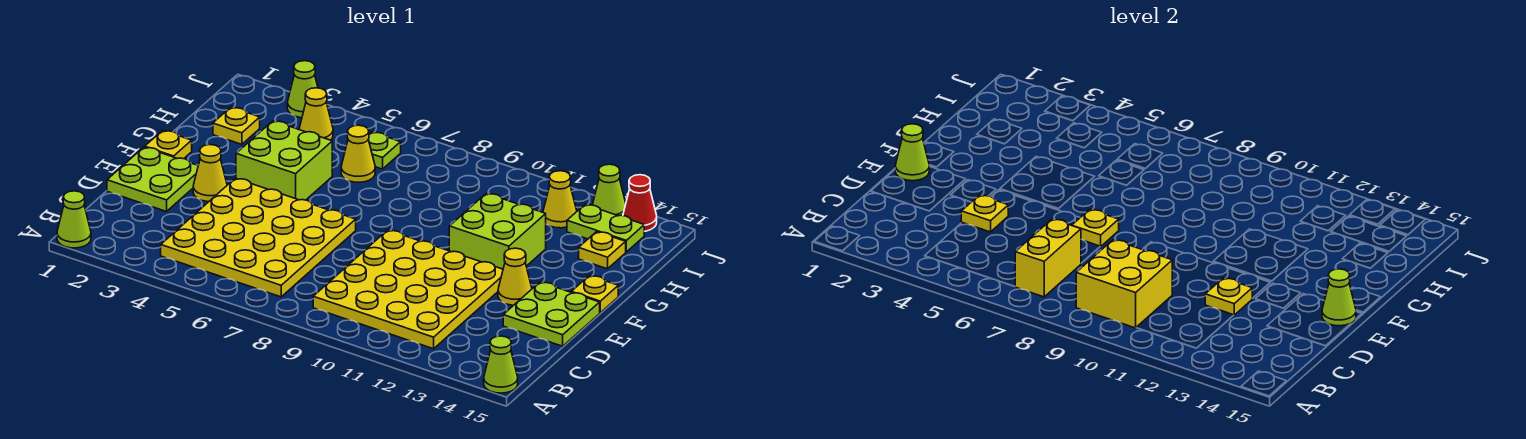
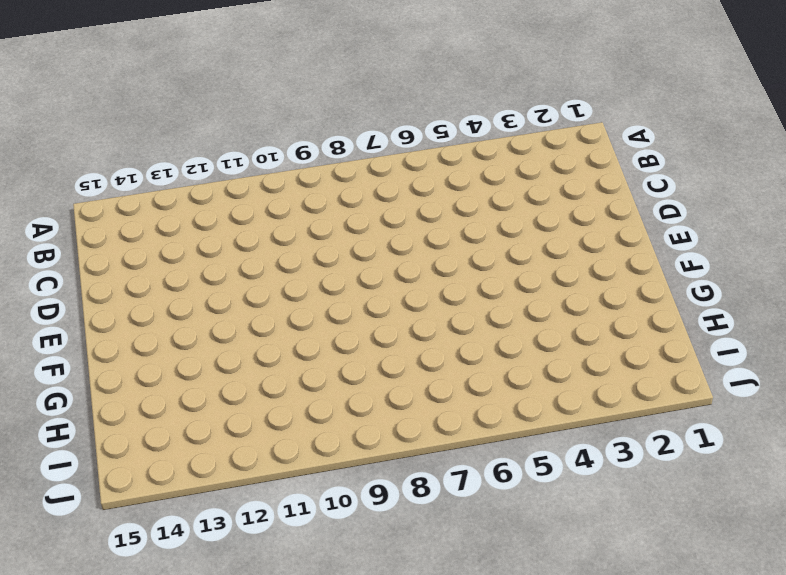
none -> lime 1x1 cone [57,191,91,248]
none -> lime 1x1 cone [484,336,518,393]
none -> yellow 4x4 plate [161,178,356,297]

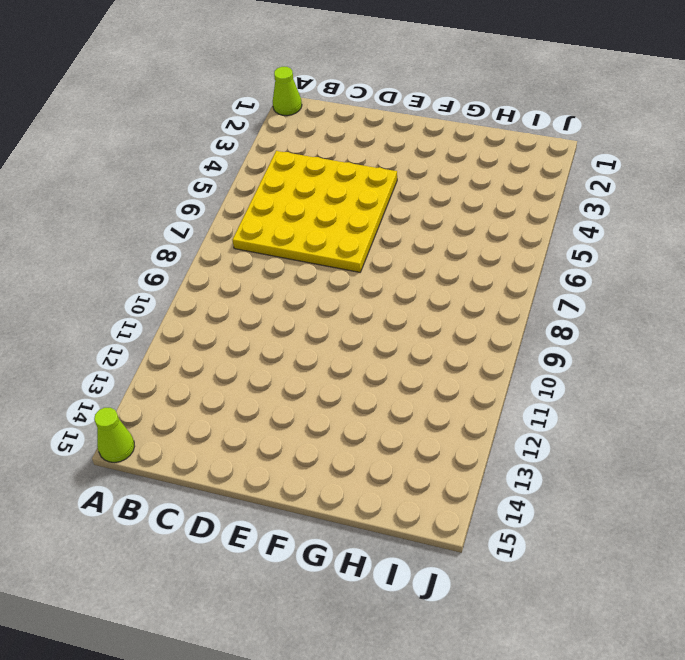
none -> yellow 4x4 plate [313,230,503,349]
none -> lime 2x2 plate [107,147,198,212]
none -> lime 2x2 plate [503,282,600,346]

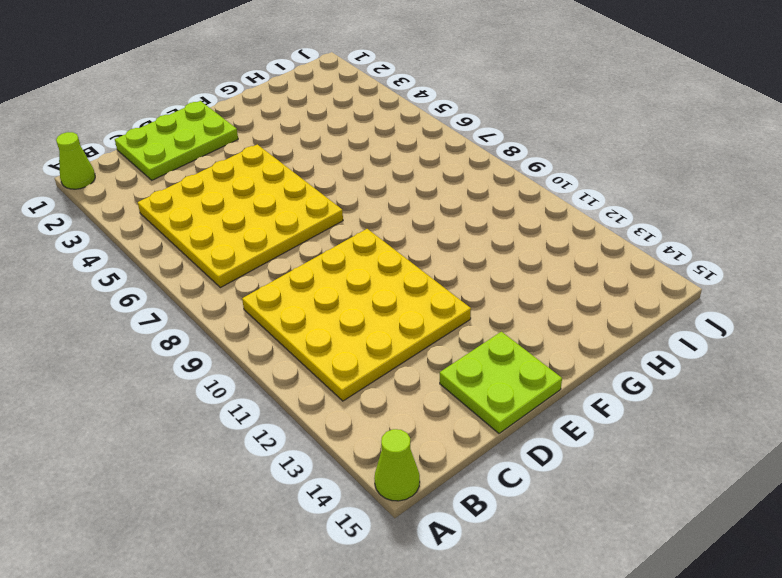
lime 2x3 plate [115,101,238,180] -> lime 2x2 plate [107,147,198,212]
none -> yellow 1x1 cone [193,145,227,202]
none -> yellow 1x1 cone [498,248,532,305]
none -> yellow 1x1 plate [145,130,192,159]

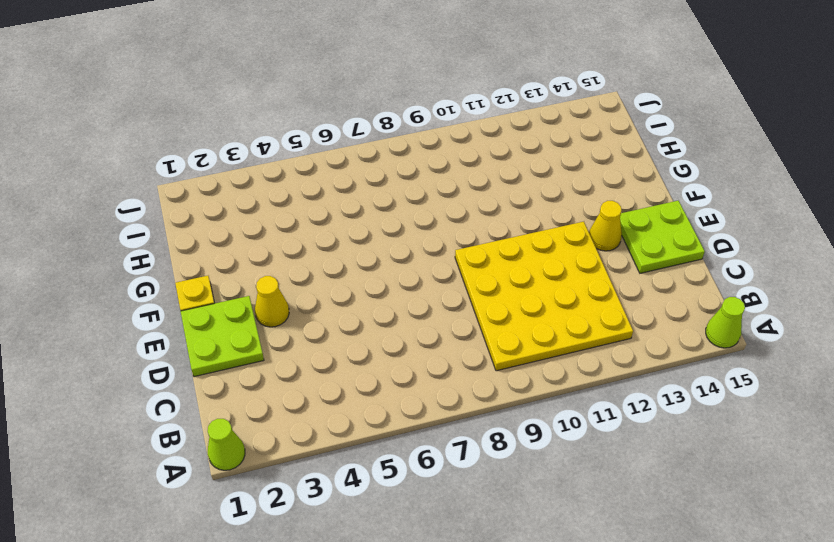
none -> yellow 4x4 plate [161,178,356,297]
none -> lime 2x2 brick [236,121,332,200]
none -> lime 2x2 brick [449,193,546,269]

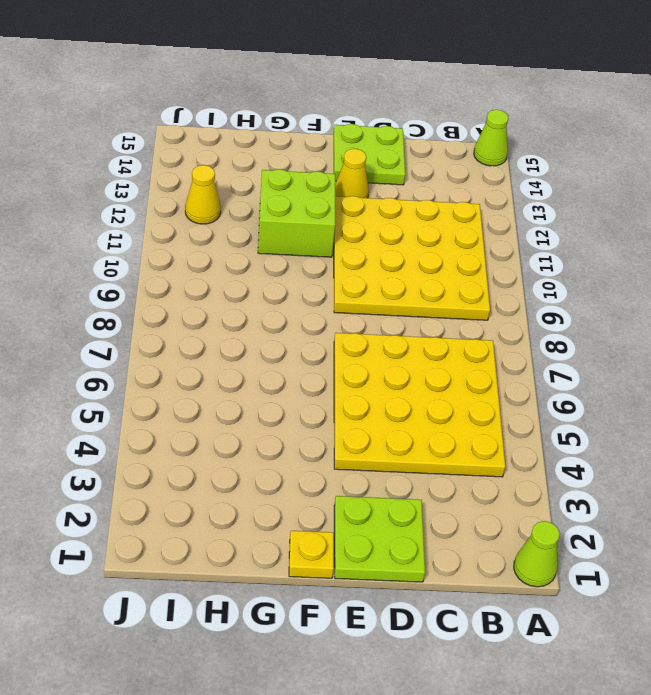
none -> yellow 1x1 cone [193,145,227,202]
none -> lime 2x2 brick [236,121,332,200]
none -> yellow 1x1 plate [571,276,618,313]

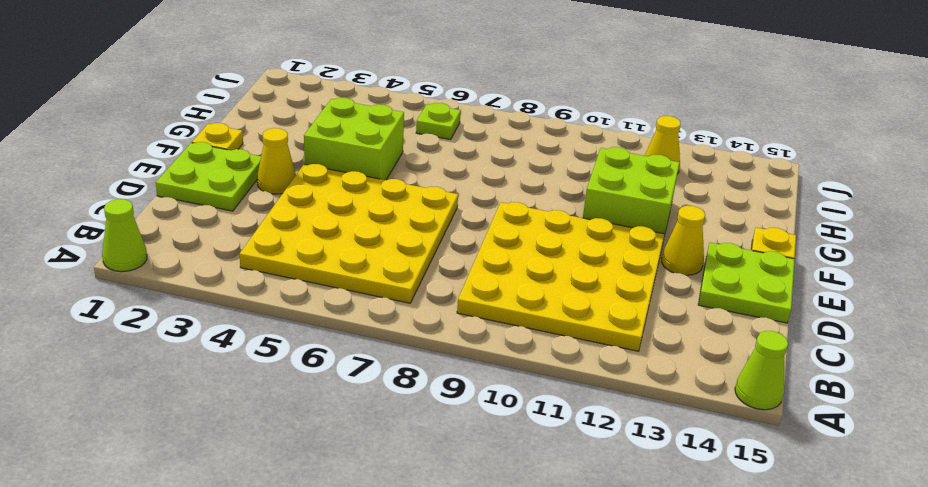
none -> yellow 1x1 plate [213,107,260,144]
none -> yellow 1x1 cone [341,125,375,182]
none -> yellow 1x1 plate [579,232,626,269]

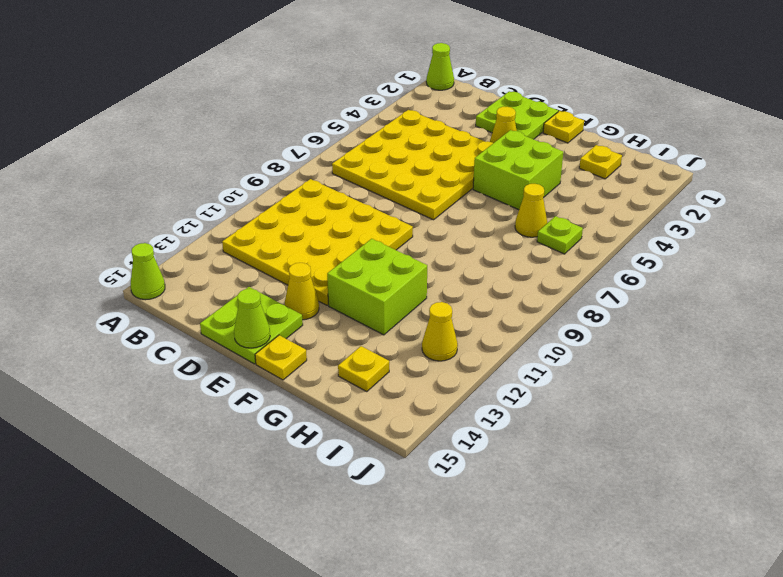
none -> yellow 1x1 cone [299,88,333,140]
none -> lime 1x2 plate [567,205,644,252]
none -> lime 1x1 cone [287,61,318,118]

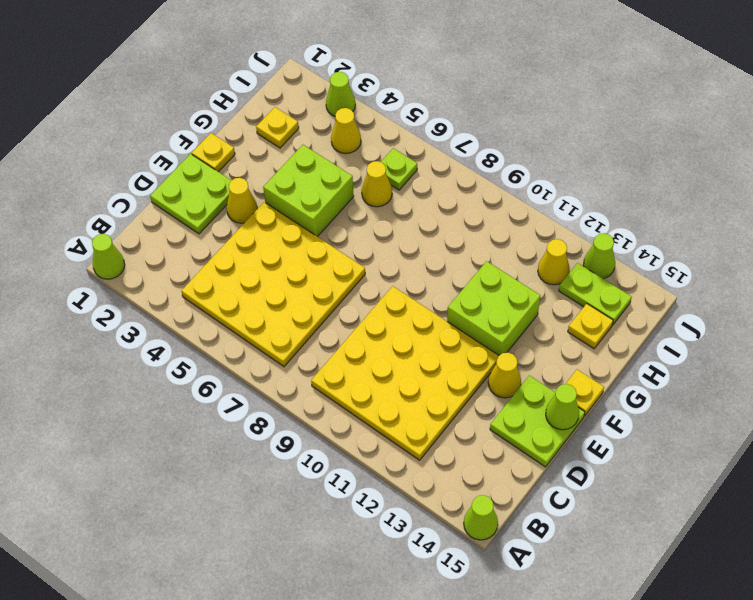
none -> red 1x1 cone [623,175,657,231]
none -> yellow 1x2 brick [1015,219,1081,297]
none -> yellow 2x2 brick [1076,240,1172,328]

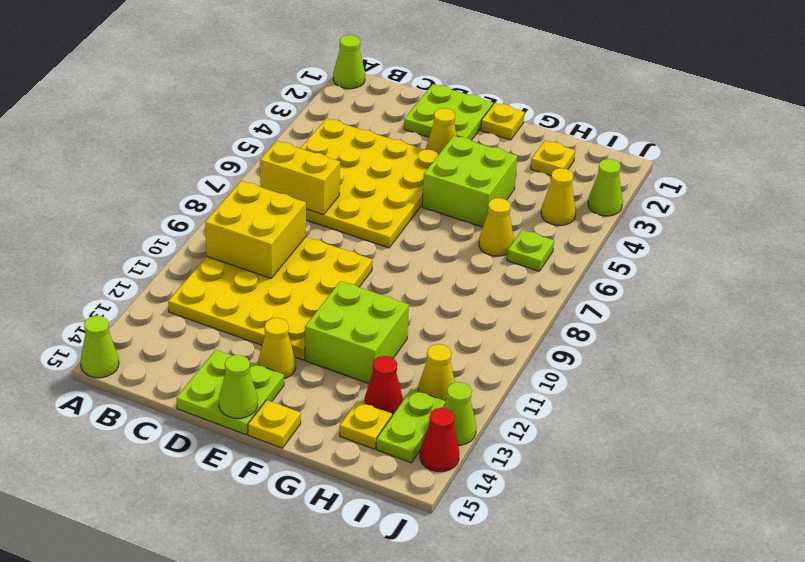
red 1x1 cone [365,356,403,416] -> none
none -> yellow 1x1 plate [961,195,1008,232]
none -> yellow 1x1 plate [1205,278,1252,315]
none -> lime 1x1 cone [895,124,929,181]

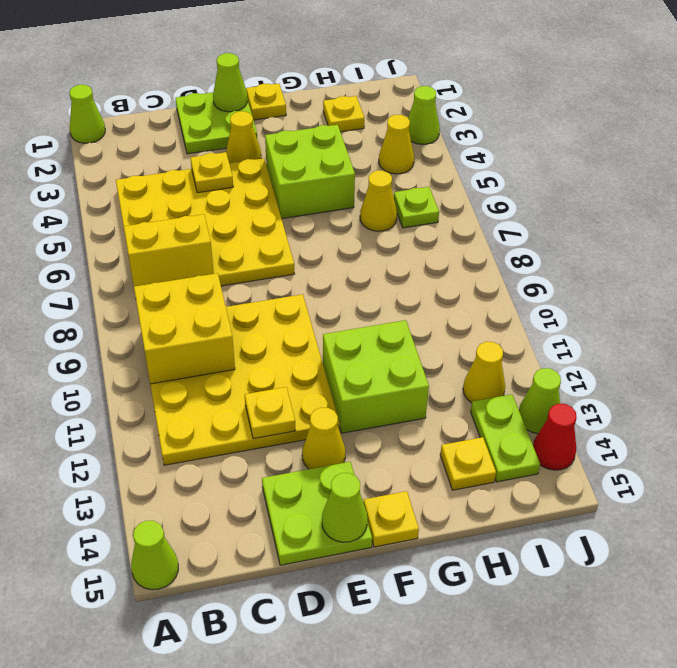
none -> yellow 1x1 plate [1072,209,1119,247]

